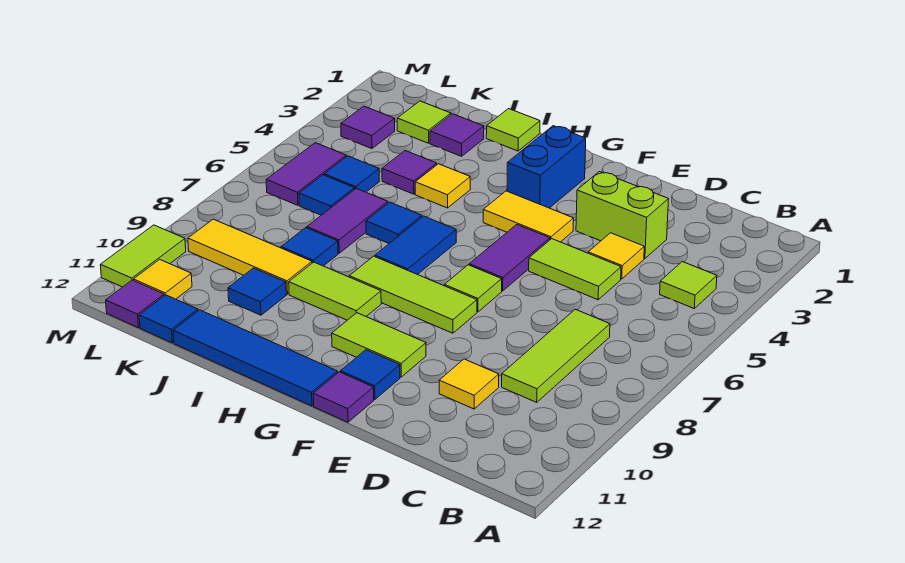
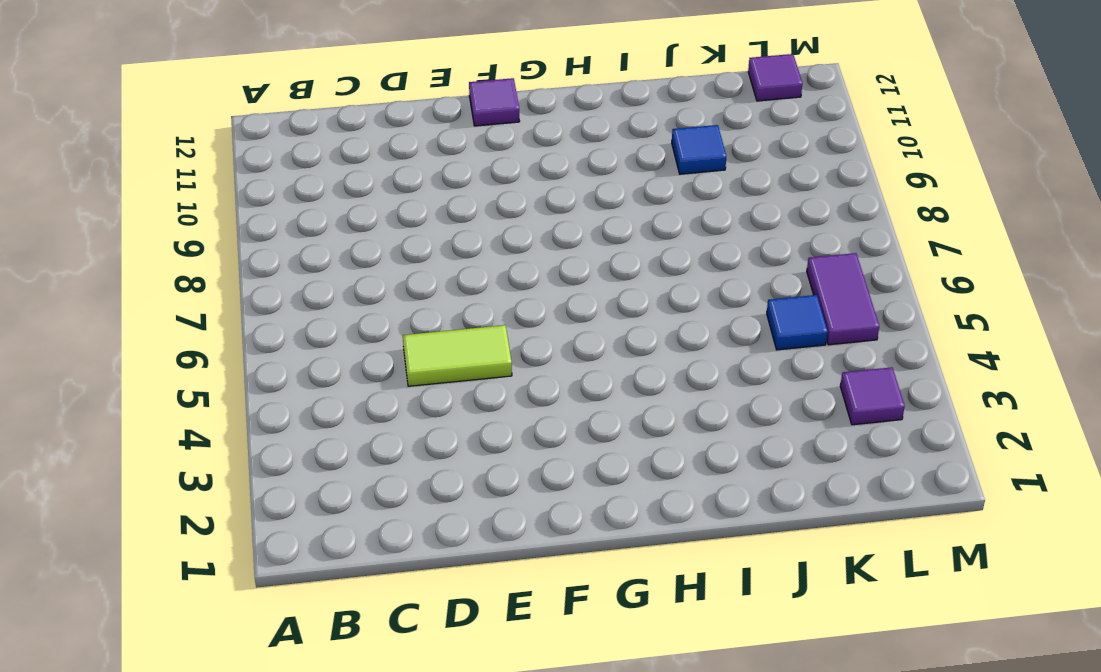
none -> lime 1x1 tile [660,262,717,308]
none -> lime 1x3 tile [502,309,610,402]
none -> lime 1x2 brick [576,172,669,259]
none -> yellow 1x1 tile [588,233,644,279]

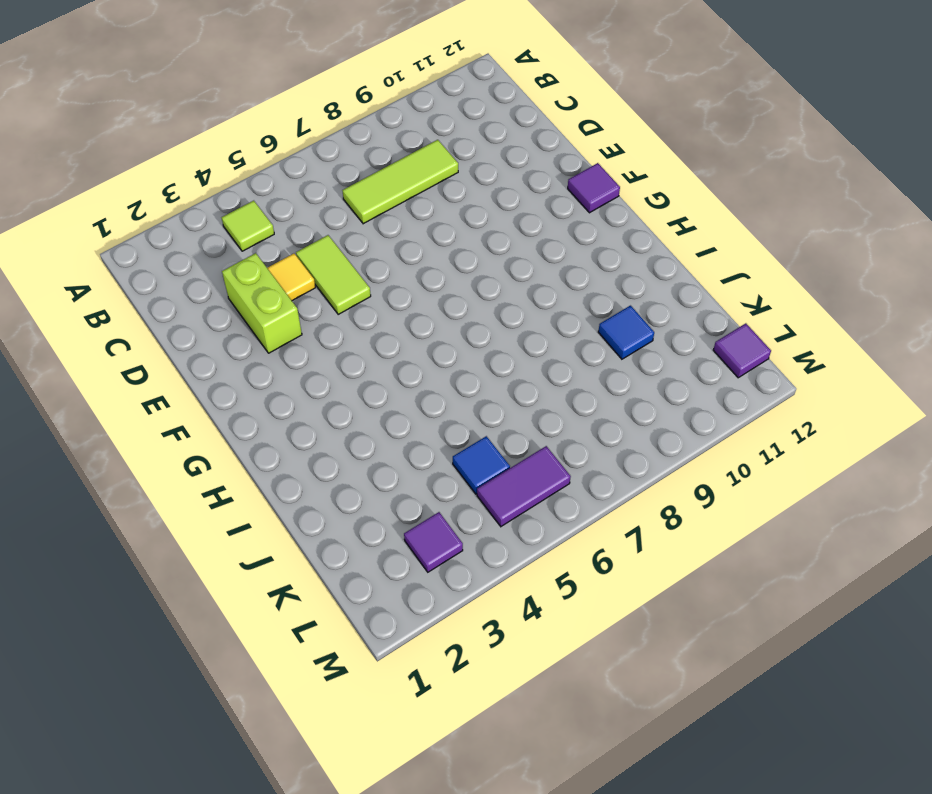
none -> yellow 1x1 tile [439,359,499,409]
none -> yellow 1x2 tile [483,191,574,242]
none -> purple 1x2 tile [469,225,550,291]
none -> lime 1x1 tile [444,265,502,312]

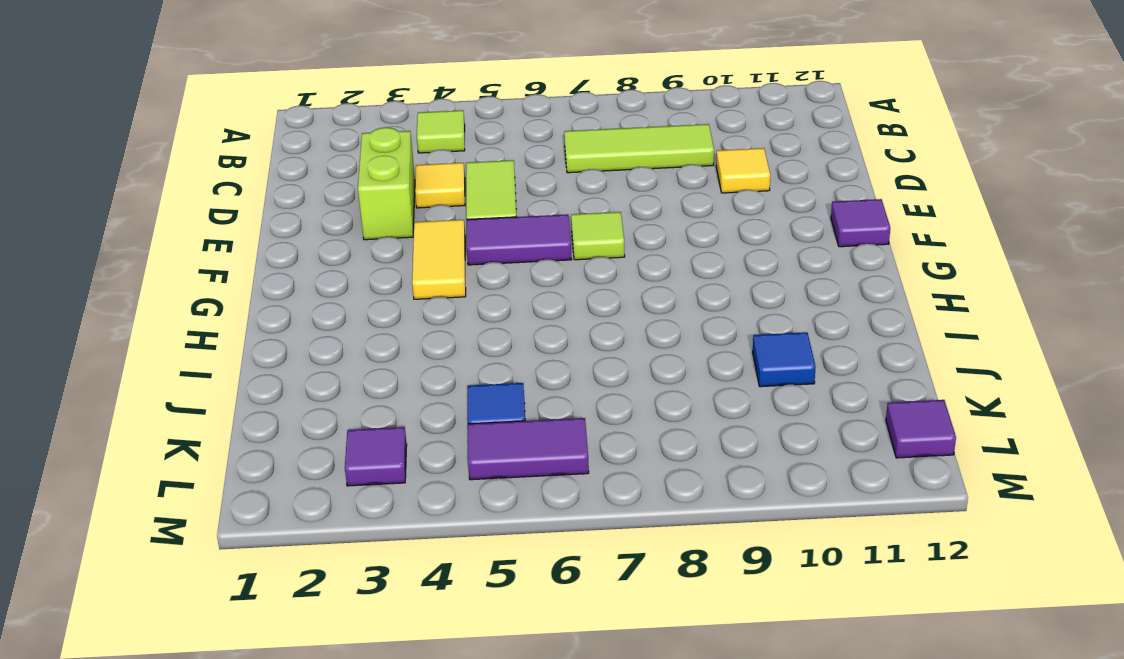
none -> lime 1x3 tile [349,256,477,333]
none -> lime 1x2 tile [332,313,426,377]
none -> blue 1x1 tile [340,350,400,399]
none -> blue 1x2 brick [507,126,586,208]

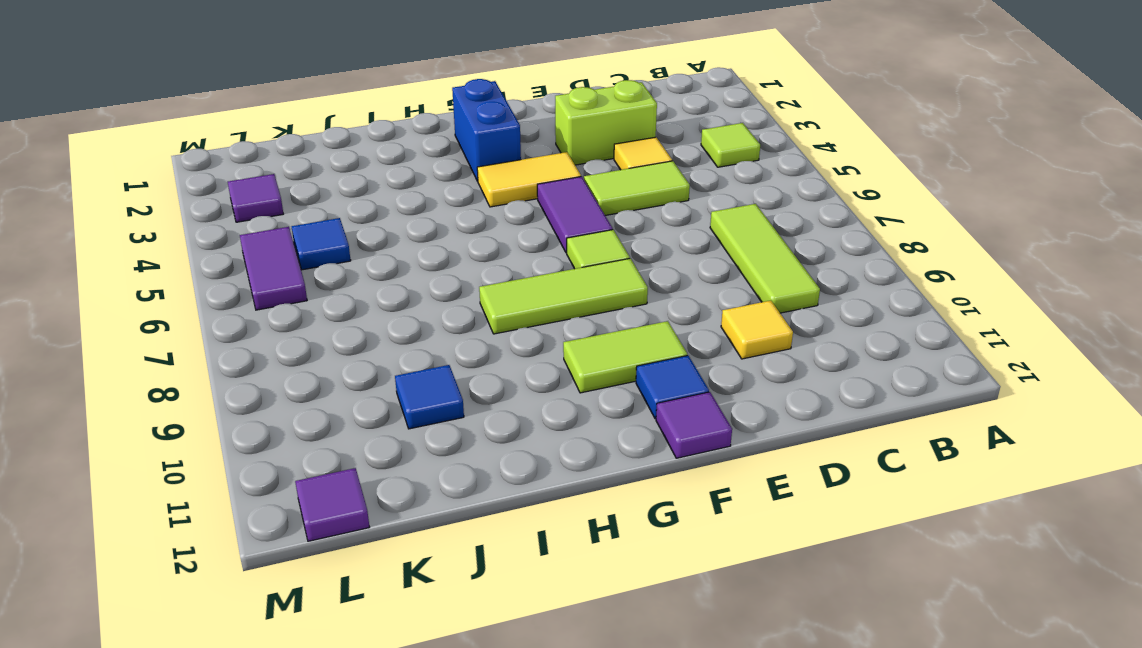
none -> blue 1x4 tile [173,310,338,406]
none -> blue 1x2 tile [375,216,456,275]
none -> lime 1x2 tile [289,262,381,320]
none -> lime 1x1 tile [486,109,540,151]

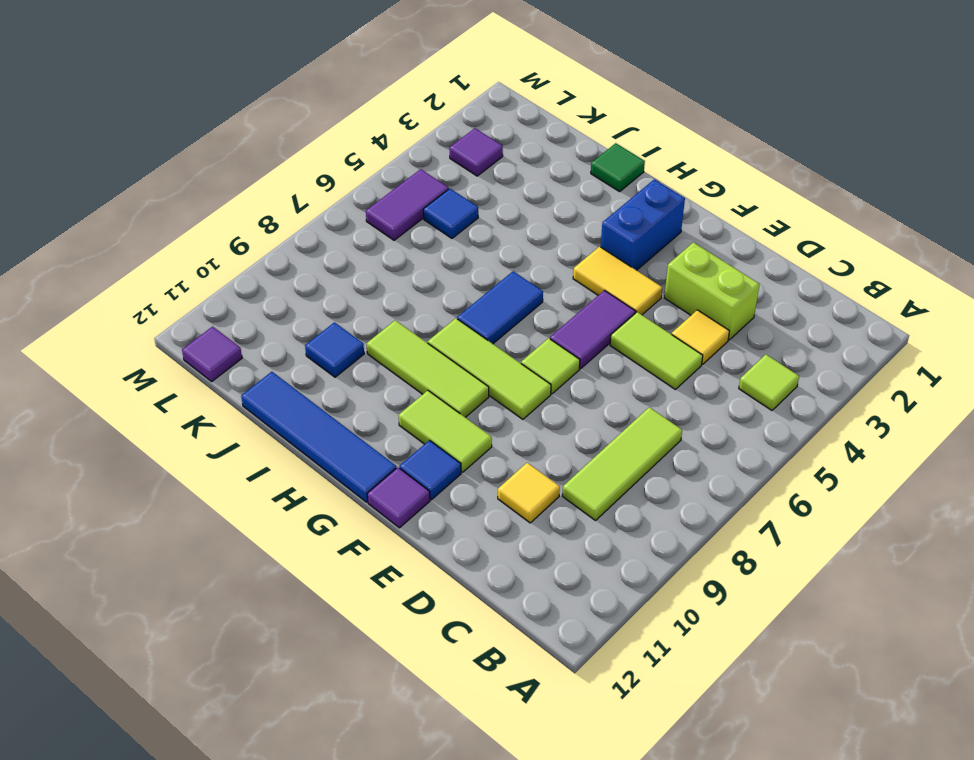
lime 1x3 tile [366,320,489,417] -> lime 1x2 tile [289,262,381,320]
green 1x1 tile [591,143,645,192] -> lime 1x1 tile [486,109,540,151]
none -> yellow 1x1 tile [415,164,470,208]
none -> blue 1x1 tile [366,202,422,243]
none -> purple 1x1 tile [430,114,484,156]
none -> purple 1x1 tile [382,151,437,194]

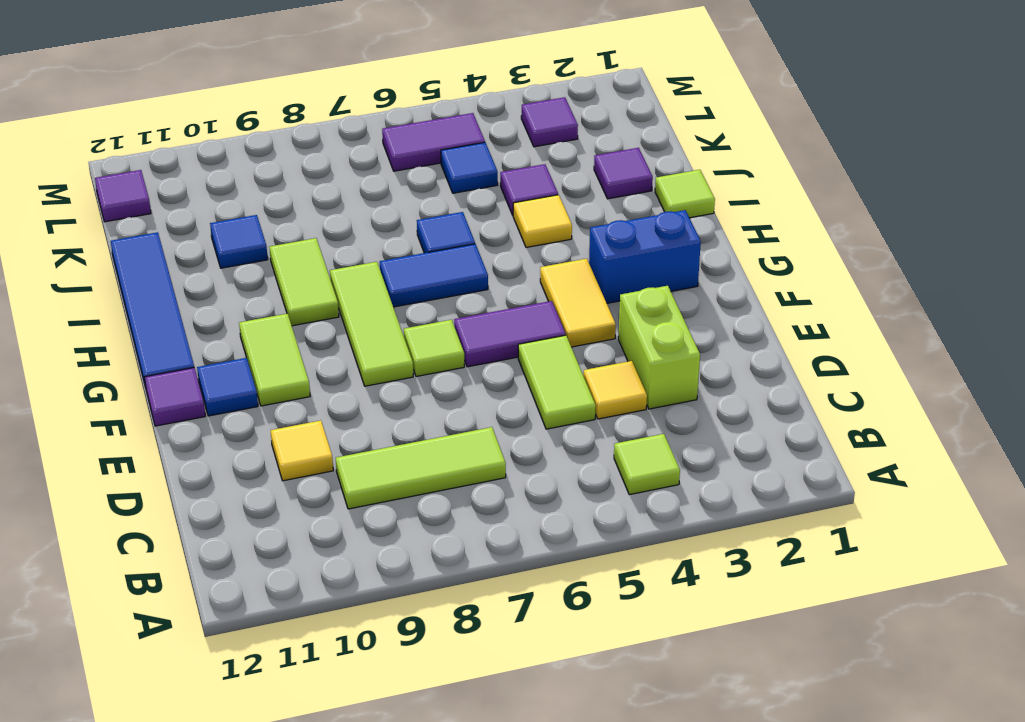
none -> purple 1x2 tile [307,188,388,253]
none -> blue 1x1 tile [281,228,338,266]
none -> yellow 1x3 tile [188,219,312,294]
none -> lime 1x1 tile [397,101,451,143]

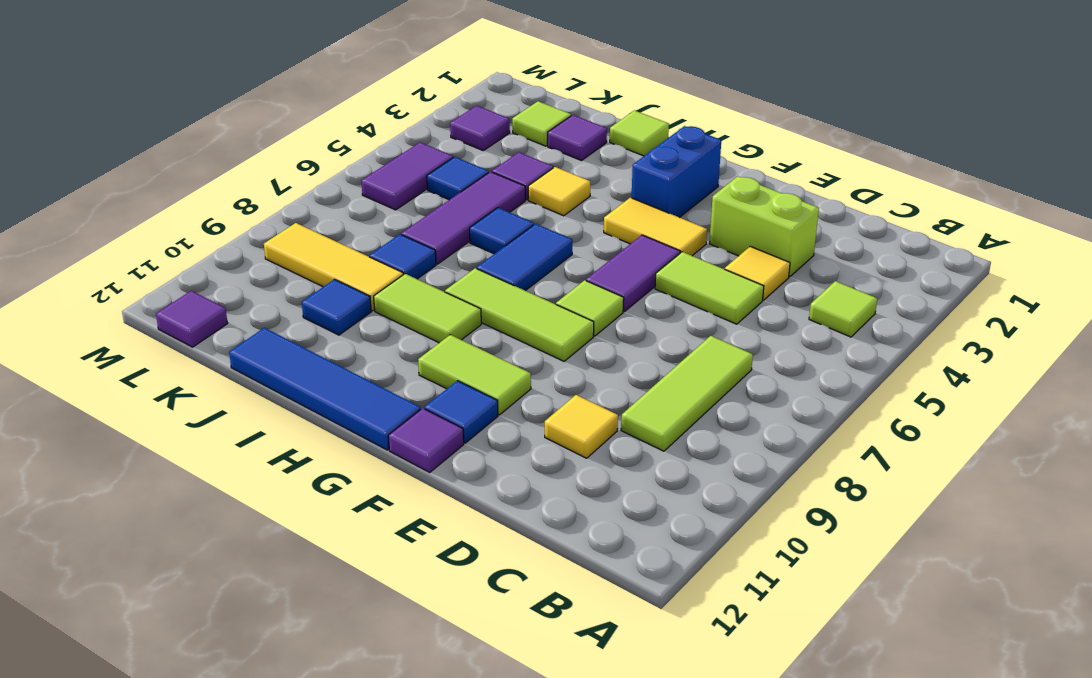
purple 1x3 tile [401,172,525,264] -> purple 1x2 tile [307,188,388,253]
none -> blue 1x1 tile [299,175,355,215]
none -> blue 1x1 tile [139,295,198,343]
none -> yellow 1x1 tile [134,259,192,299]
none -> lime 1x2 tile [100,225,186,287]

